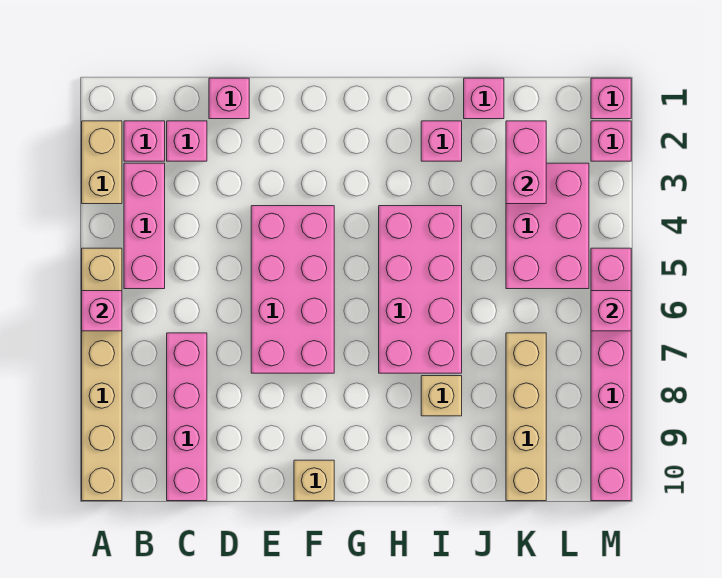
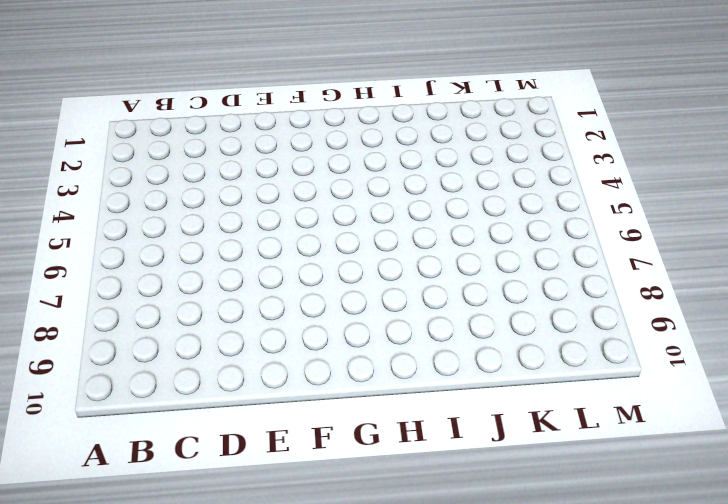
none -> tan 1x2 brick [82,121,122,204]
none -> tan 1x6 brick [82,248,122,501]
none -> pink 1x1 brick [124,121,165,161]

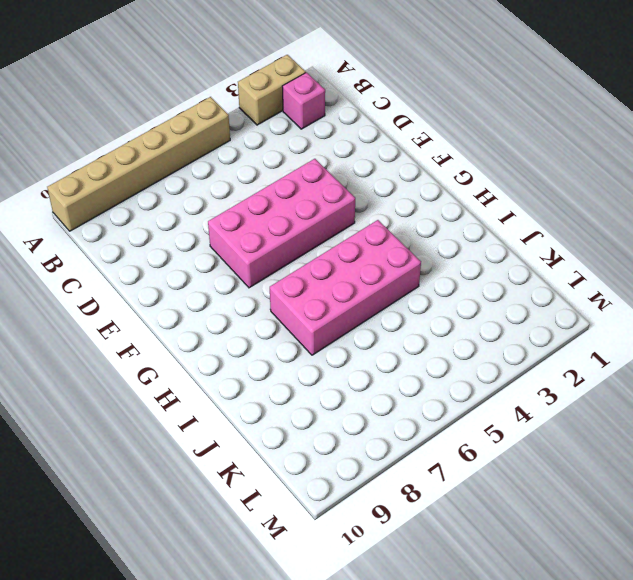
none -> pink 1x3 brick [124,163,165,289]
none -> pink 1x1 brick [167,121,207,161]
none -> pink 1x4 brick [167,333,207,501]

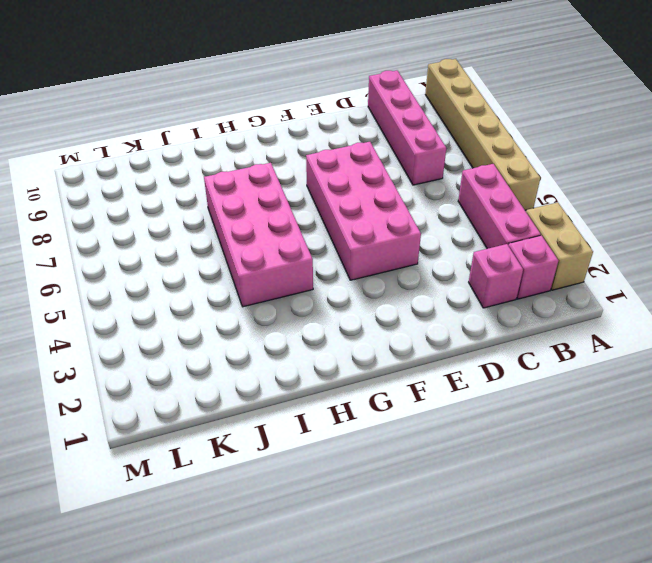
none -> pink 1x1 brick [209,78,249,119]
none -> tan 1x1 brick [294,460,334,501]
none -> pink 1x1 brick [421,121,462,161]

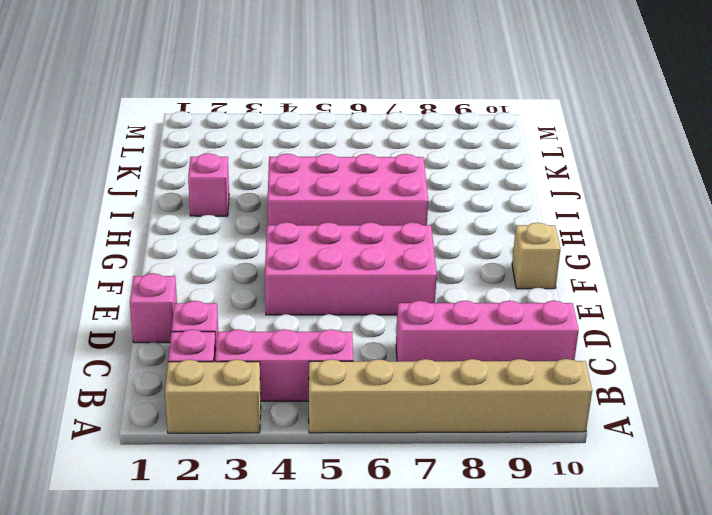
none -> tan 1x1 brick [421,376,462,416]
none -> pink 1x1 brick [464,78,504,119]
none -> pink 2x3 brick [506,163,589,289]

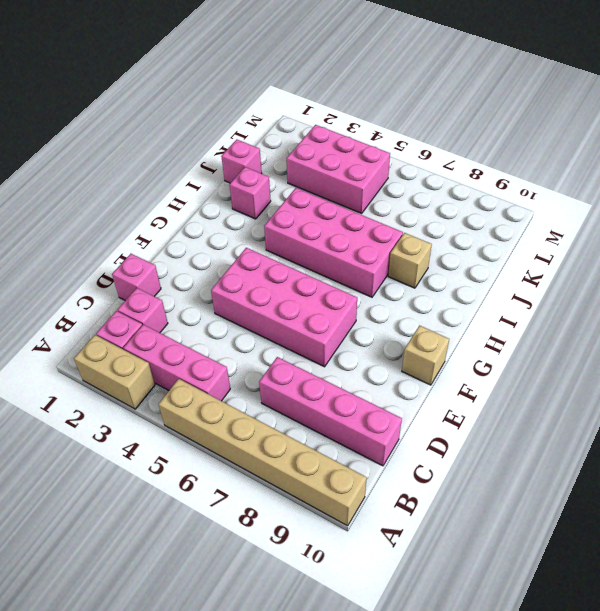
none -> tan 1x4 brick [506,333,546,501]
none -> pink 1x1 brick [591,78,631,119]
none -> pink 1x1 brick [591,121,631,161]

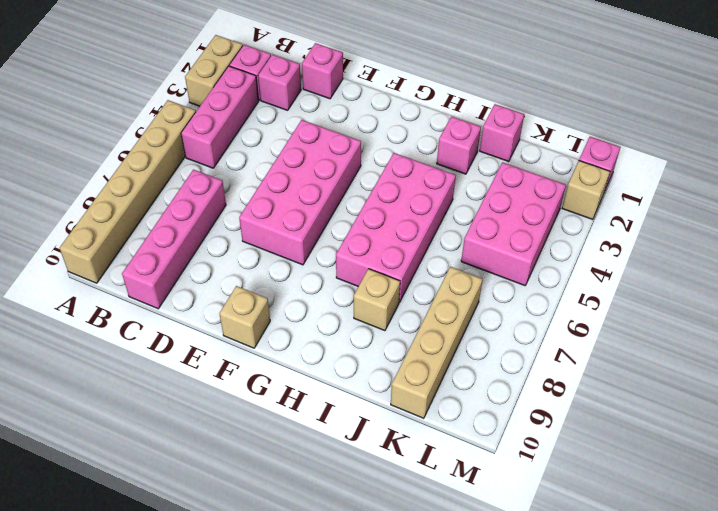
tan 1x1 brick [562,161,610,220] -> pink 1x1 brick [591,121,631,161]
none -> pink 1x6 brick [591,248,631,501]
none -> pink 1x1 brick [82,291,122,331]
none -> pink 1x2 brick [506,121,546,204]

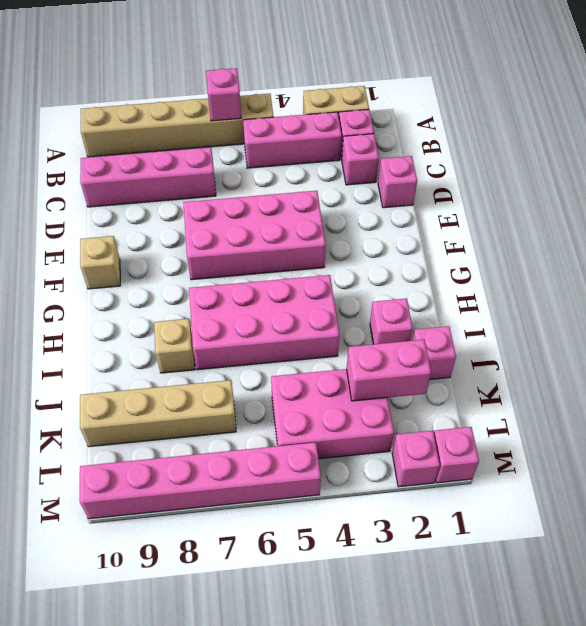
none -> pink 1x1 brick [591,291,631,331]

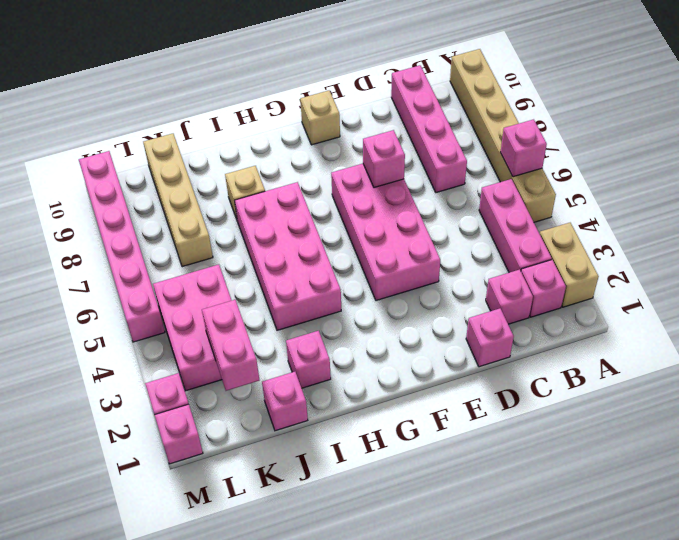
pink 1x1 brick [363,130,405,188] -> pink 1x1 brick moved to [591,291,631,331]

